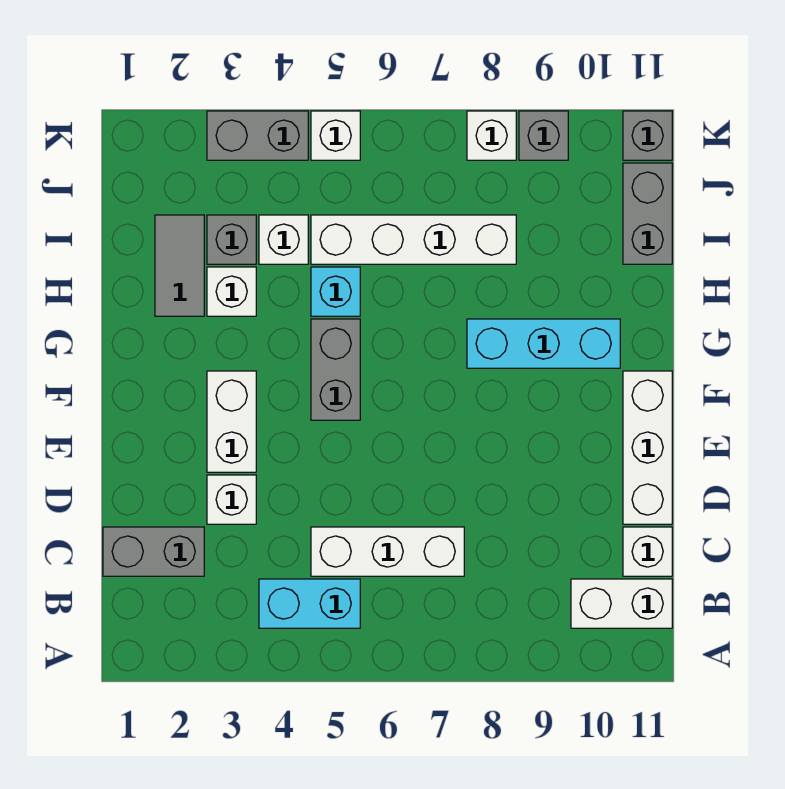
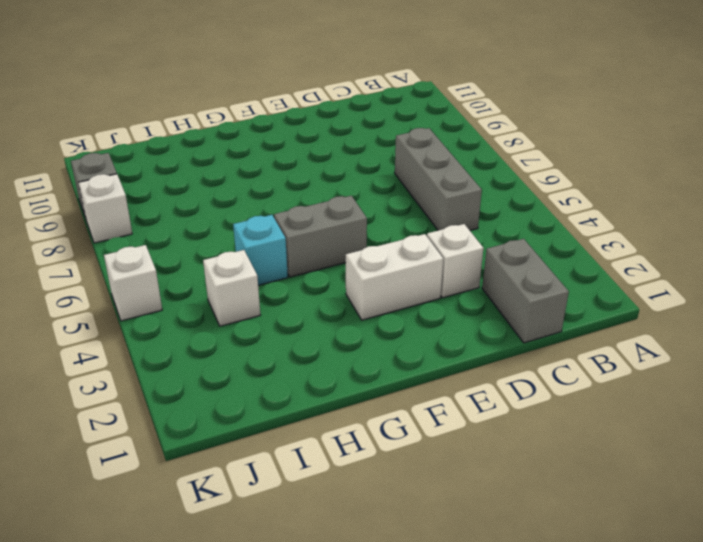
grey 1x3 brick [395,128,482,230] -> white 1x3 brick [311,527,464,576]
none -> cyan 1x2 brick [259,579,360,628]
none -> white 1x2 brick [571,579,672,628]
none -> white 1x1 brick [623,527,672,576]

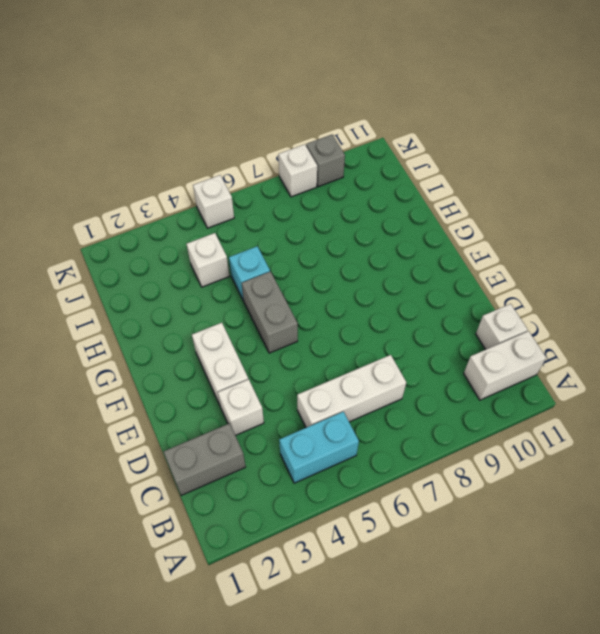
none -> white 1x3 brick [623,371,672,524]
none -> cyan 1x3 brick [467,319,620,368]
none -> grey 1x2 tile [155,215,204,316]

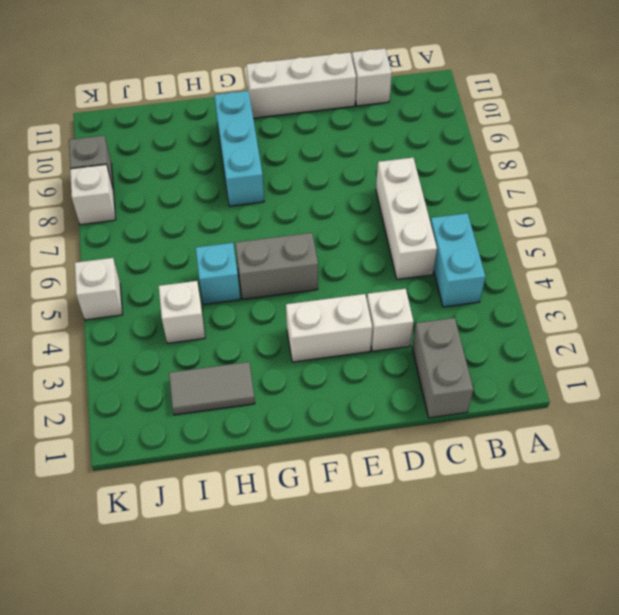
none -> white 1x2 brick [571,579,672,628]
none -> white 1x1 brick [207,267,256,316]
none -> grey 1x1 brick [207,215,256,264]

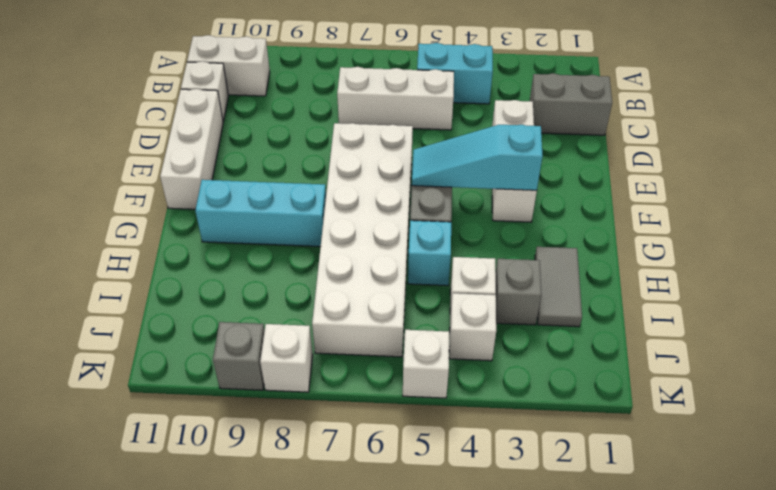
white 2x6 brick [312,123,413,357] -> white 1x4 brick [311,215,516,264]
cyan 1x3 slope [412,125,543,190] -> none
white 1x1 brick [449,293,496,361] -> white 1x1 brick moved to [207,267,256,316]
none -> grey 1x2 brick [623,163,672,264]
none -> grey 1x2 brick [207,111,308,160]
none -> grey 1x1 brick [623,111,672,160]

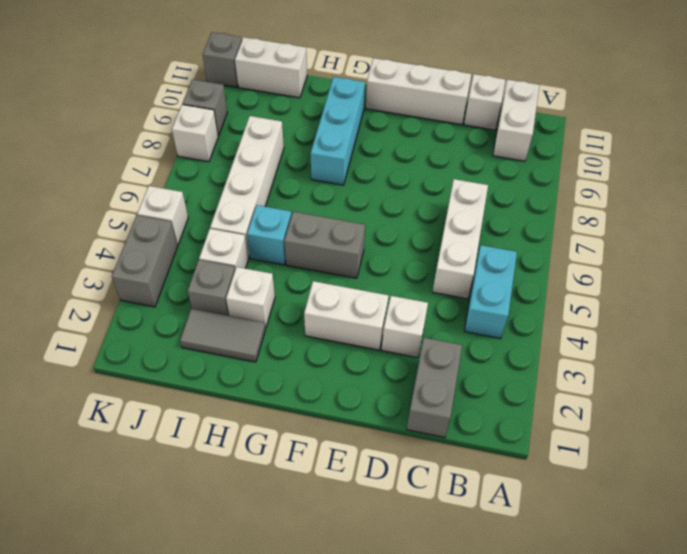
white 1x2 brick [235,37,307,98] -> grey 1x2 brick [623,163,672,264]

